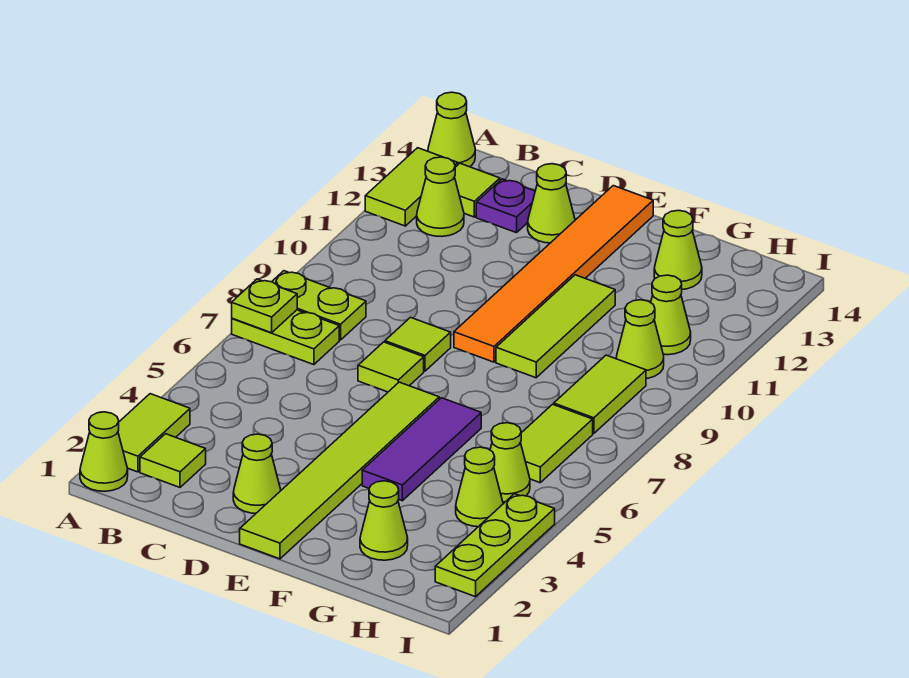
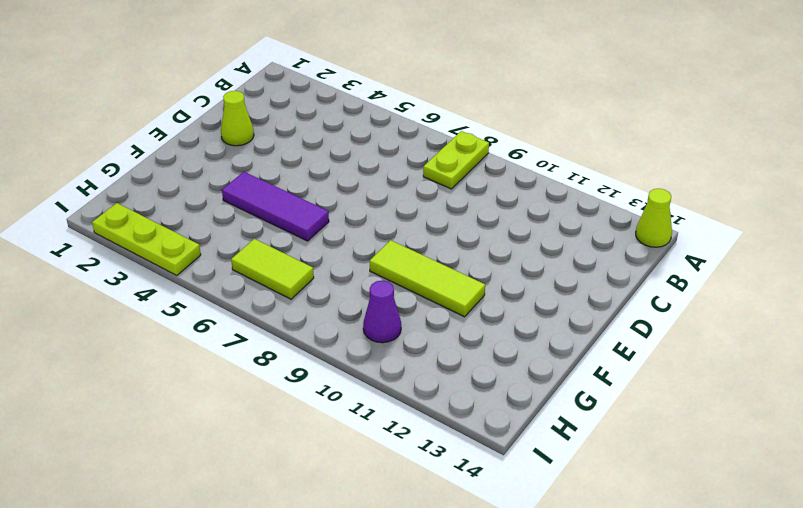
purple 1x1 cone [363,281,401,343] -> lime 1x1 cone [616,300,664,379]
none -> lime 1x1 cone [80,412,128,491]
none -> lime 1x2 tile [118,394,190,472]
none -> lime 1x2 plate [232,310,339,365]

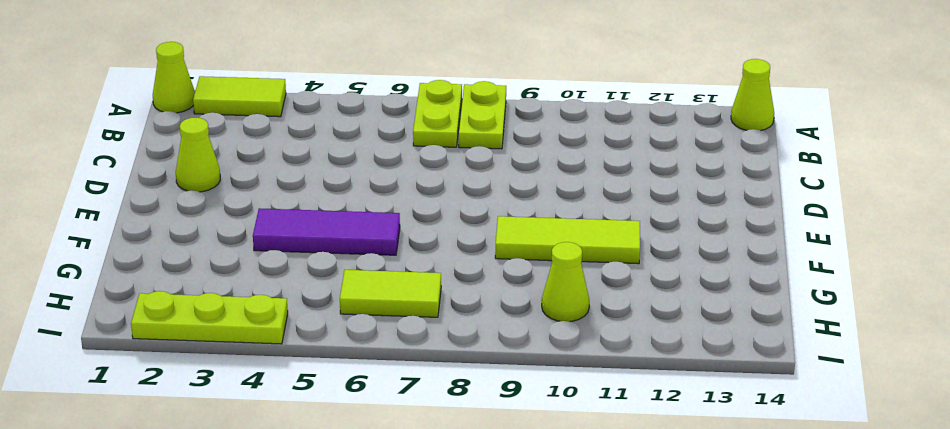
none -> lime 1x2 tile [365,148,458,226]
none -> lime 1x1 tile [140,434,206,487]
none -> lime 1x1 cone [417,157,464,237]

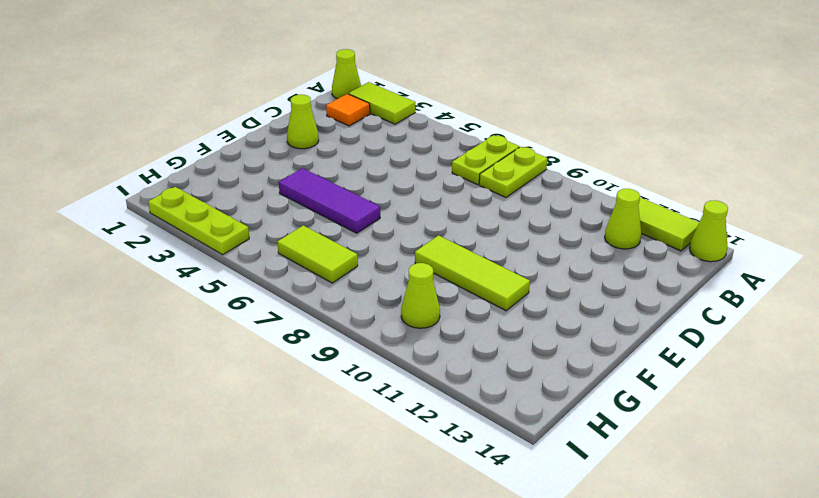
orange 1x1 tile [326,94,370,126] -> lime 1x1 tile [140,434,206,487]
none -> lime 1x1 tile [455,163,500,217]
none -> purple 1x1 plate [476,179,535,233]
none -> lime 1x1 tile [358,342,424,392]

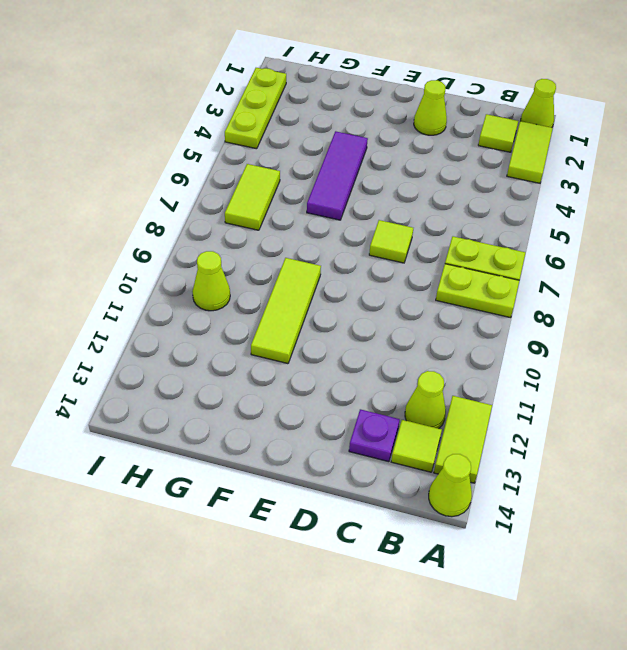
none -> lime 1x1 tile [385,317,451,371]
none -> lime 1x1 cone [528,164,575,243]
none -> lime 1x6 tile [240,382,439,559]

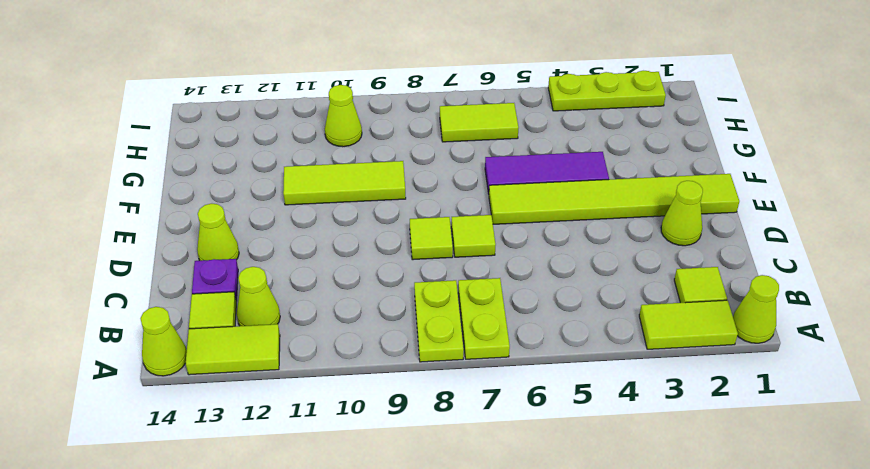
none -> orange 1x6 tile [454,186,653,362]
none -> lime 1x1 cone [360,481,408,560]
none -> lime 1x1 cone [654,210,702,289]

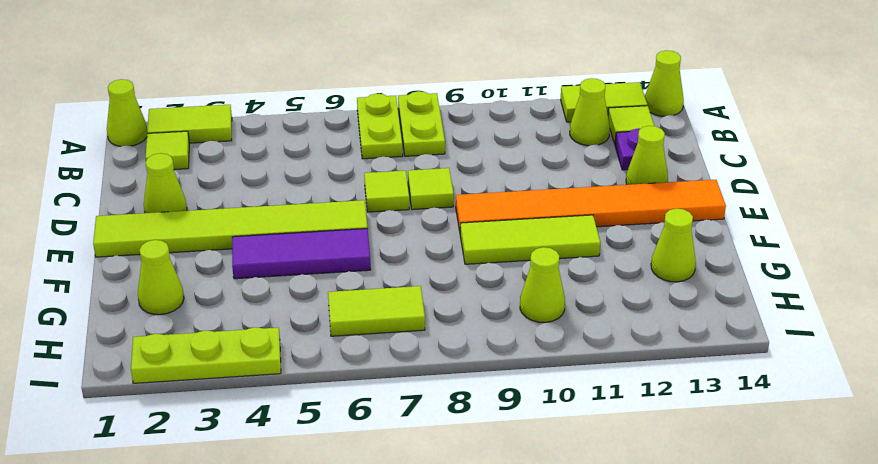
none -> lime 1x1 cone [456,447,503,527]
none -> lime 1x1 cone [490,423,530,502]
none -> lime 1x2 tile [554,355,646,434]

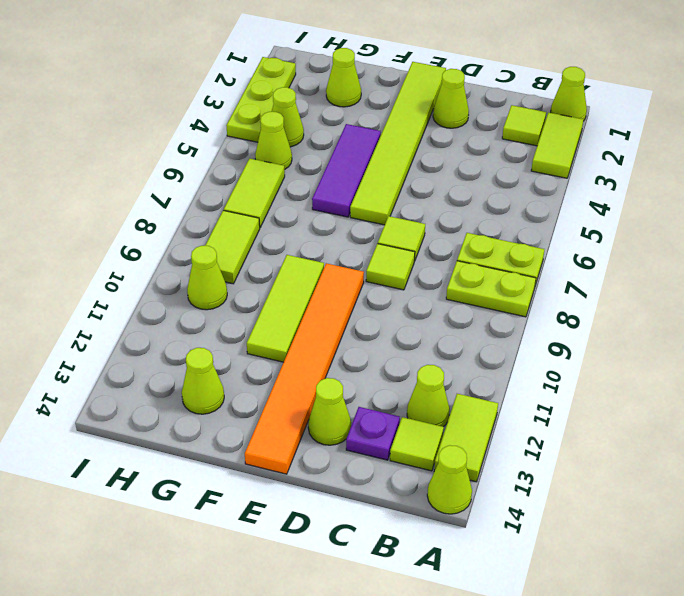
none -> lime 1x1 cone [651,275,691,355]
none -> lime 1x1 plate [232,279,297,333]

